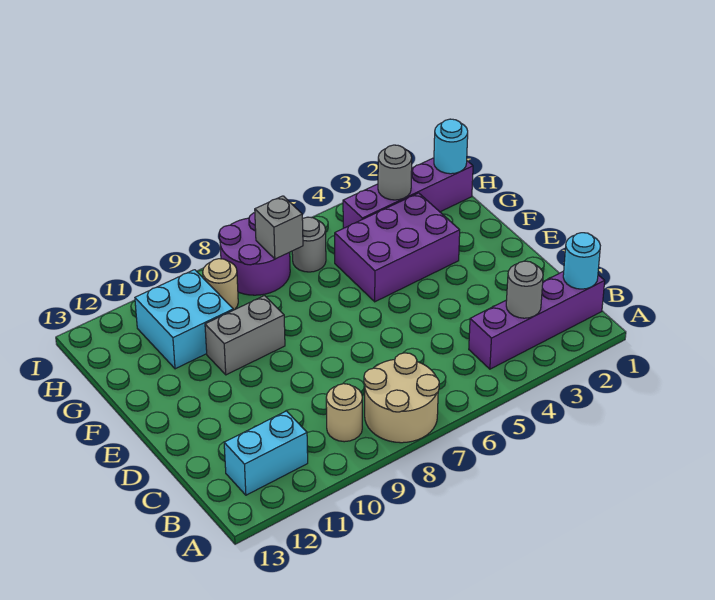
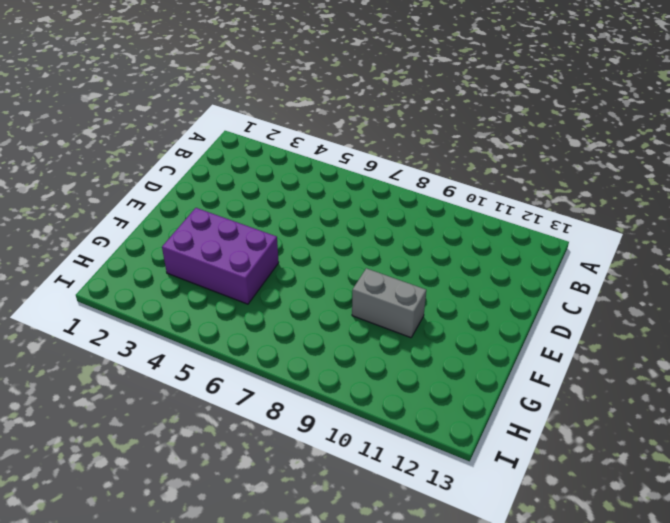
none -> tan 2x2 round brick [364,353,439,443]
none -> purple 1x4 brick [469,271,605,369]
none -> tan 1x1 round brick [326,384,362,442]

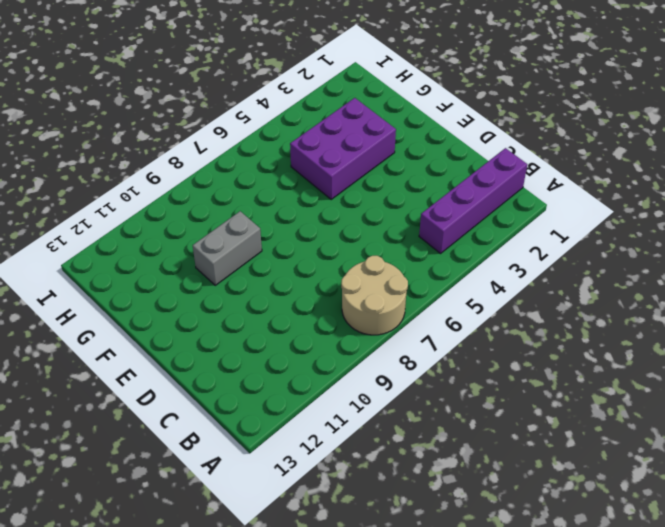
none -> tan 1x1 round brick [326,384,362,442]
none -> cyan 1x2 brick [224,411,308,495]
none -> cyan 2x2 brick [135,270,233,369]

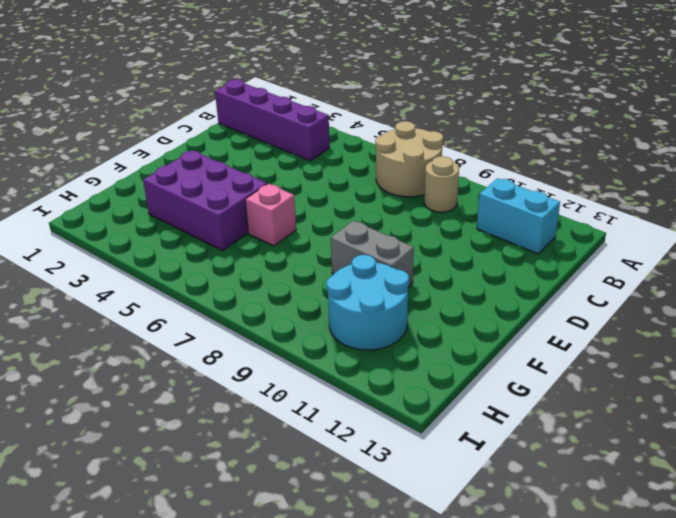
pink 1x1 brick [245,184,296,246] -> none
cyan 2x2 round brick [326,255,409,350] -> cyan 2x2 brick [135,270,233,369]
none -> purple 1x4 brick [343,158,473,228]
none -> grey 1x1 round brick [292,217,326,272]
none -> purple 2x2 round brick [219,213,290,295]

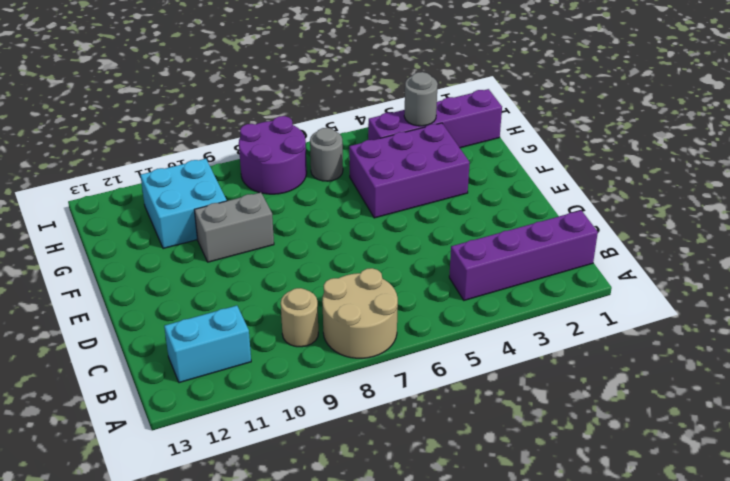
none -> tan 1x1 round brick [203,259,238,310]
none -> cyan 1x1 round brick [563,233,600,289]
none -> grey 1x1 round brick [506,261,543,318]

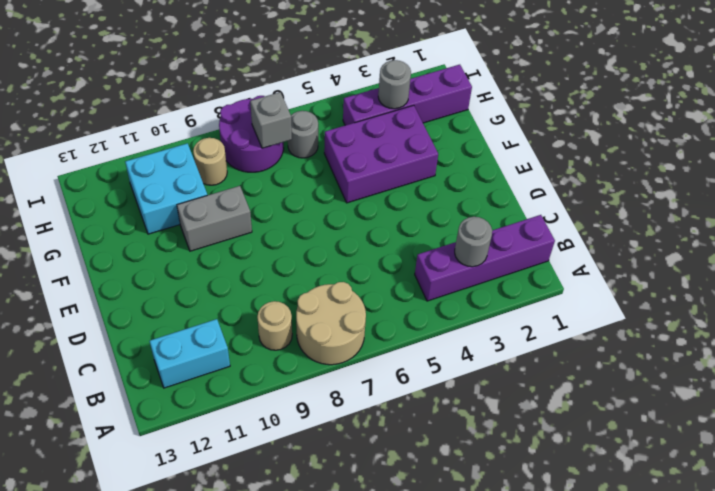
none -> cyan 1x1 round brick [563,233,600,289]
none -> cyan 1x1 round brick [434,119,468,174]

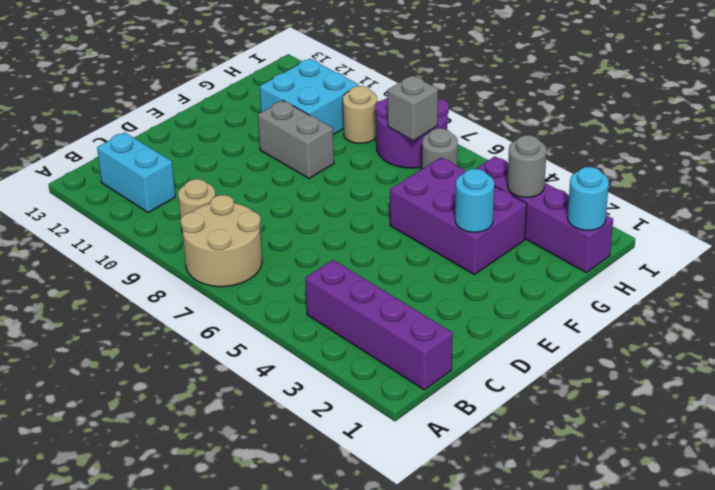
cyan 1x1 round brick [455,169,494,232] -> cyan 1x1 round brick moved to [563,233,600,289]
none -> grey 1x1 round brick [506,261,543,318]

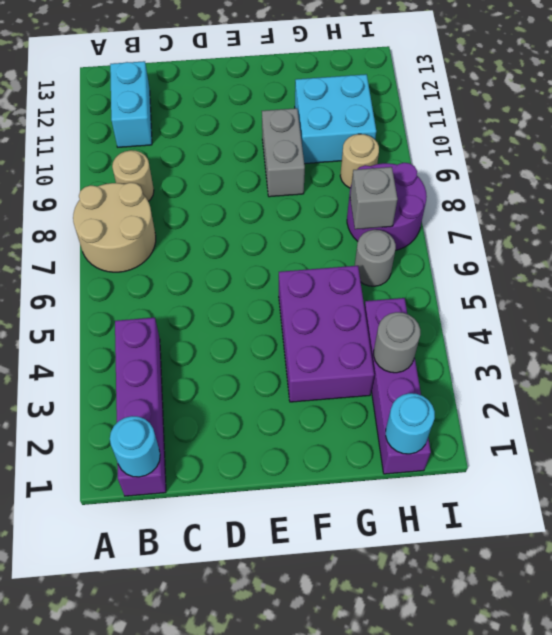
none -> grey 1x1 round brick [506,261,543,318]

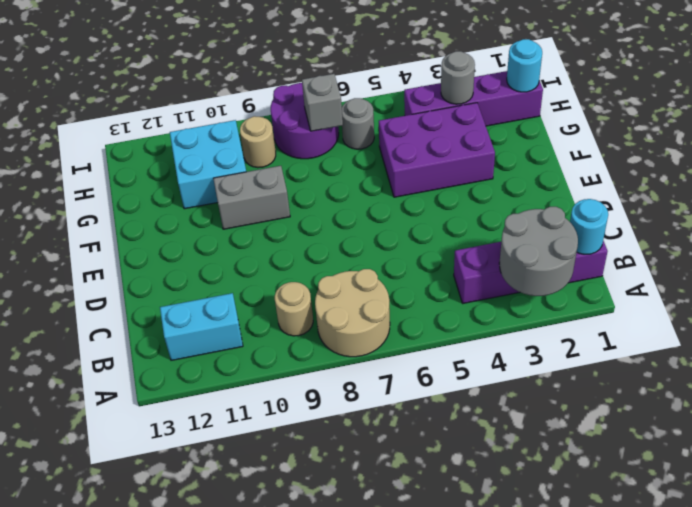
grey 2x2 round brick [499,207,578,296] -> grey 1x1 round brick [506,261,543,318]

